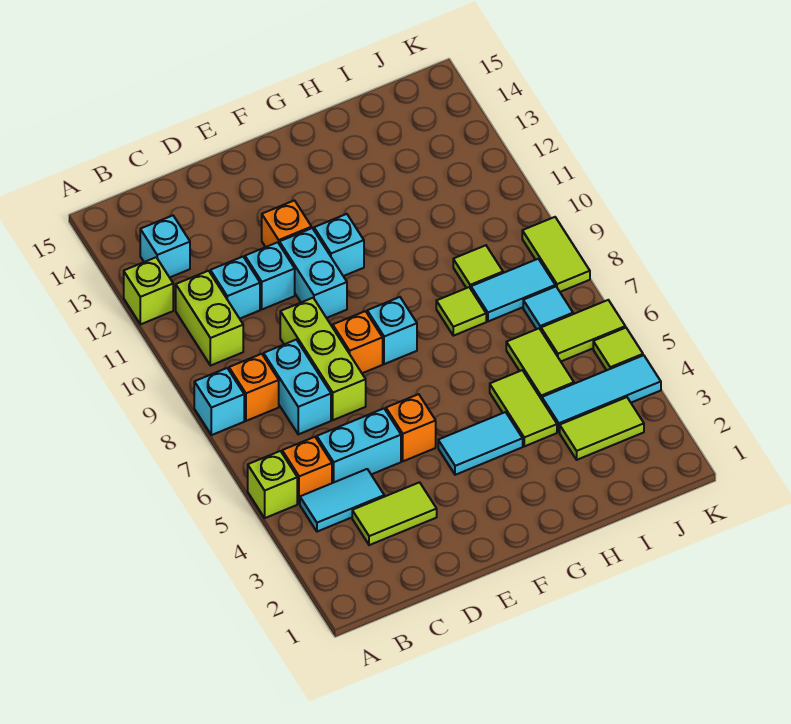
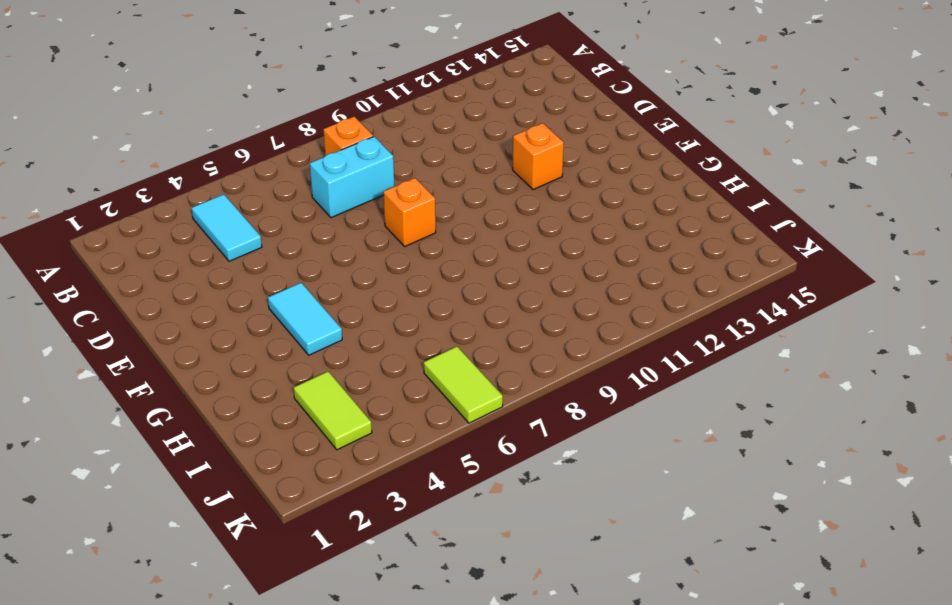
none -> lime 1x1 brick [248,451,297,518]
none -> cyan 1x1 brick [194,368,244,435]
none -> lime 1x1 brick [124,257,173,324]
none -> orange 1x1 brick [282,437,332,504]

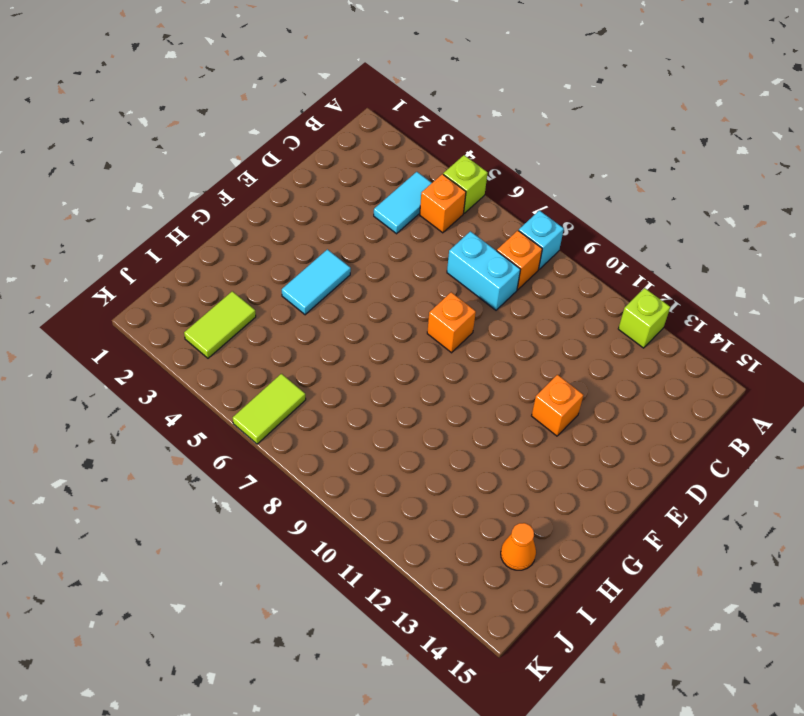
orange 1x1 cone [501,523,536,570] -> none
none -> lime 1x2 brick [176,271,243,366]
none -> cyan 1x1 brick [140,216,190,278]
none -> lime 1x2 tile [352,482,437,545]
none -> cyan 1x2 brick [317,409,401,483]

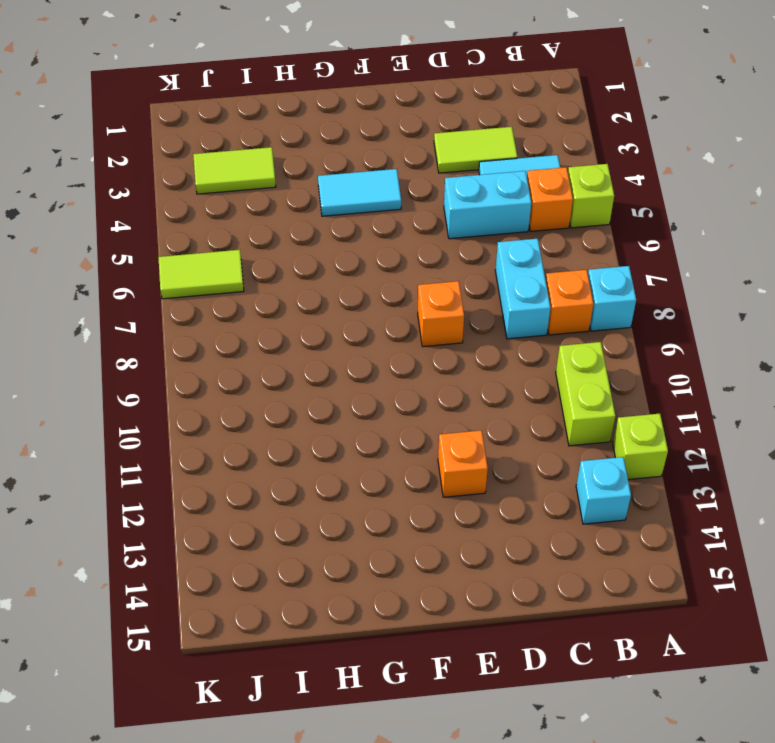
none -> cyan 1x1 brick [210,257,260,319]
none -> lime 1x3 brick [280,298,366,420]
none -> cyan 1x1 brick [245,242,295,309]
none -> orange 1x1 brick [386,394,436,461]

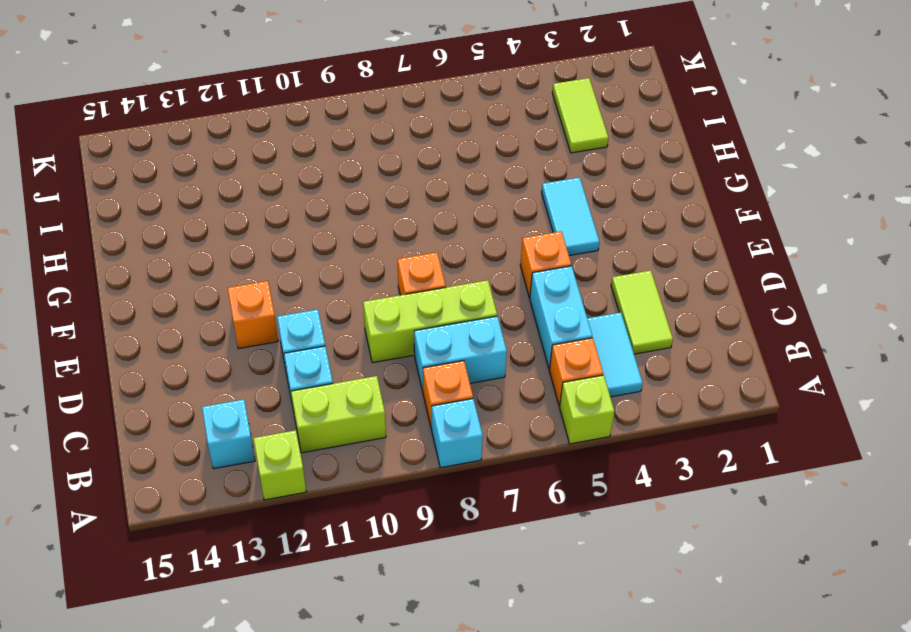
none -> cyan 1x2 brick [280,228,347,318]
none -> cyan 1x1 brick [367,297,417,364]
none -> cyan 1x1 brick [314,214,364,276]
none -> lime 1x2 tile [490,370,557,446]

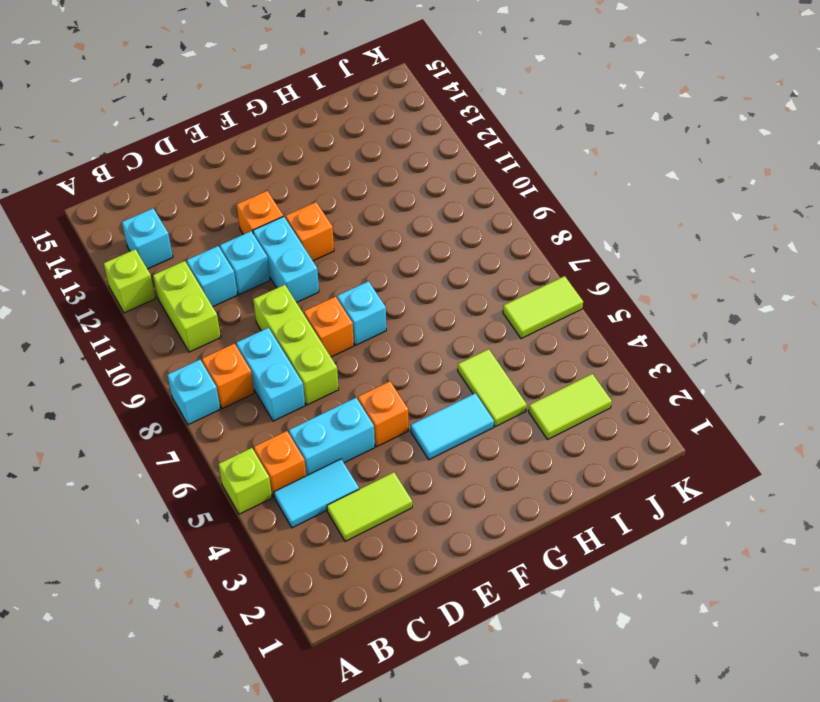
orange 1x1 brick [286,202,334,261] -> cyan 1x1 brick [314,214,364,276]
none -> lime 1x1 tile [436,287,486,336]
none -> cyan 1x3 tile [542,355,661,432]
none -> lime 1x2 tile [506,329,574,400]
none -> cyan 1x2 tile [471,259,555,321]

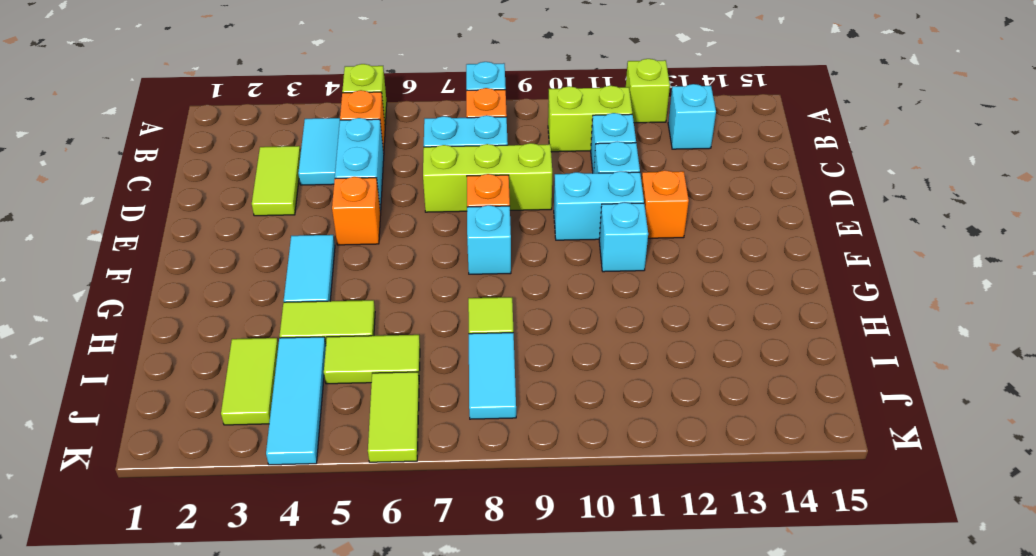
none -> lime 1x1 tile [453,245,503,289]
none -> cyan 1x1 tile [523,286,573,330]
none -> lime 1x1 tile [593,328,643,370]
none -> lime 1x2 tile [522,217,590,292]

